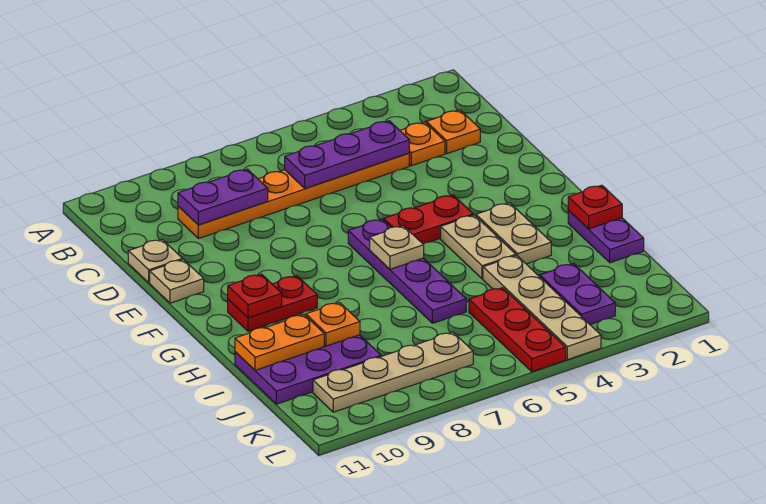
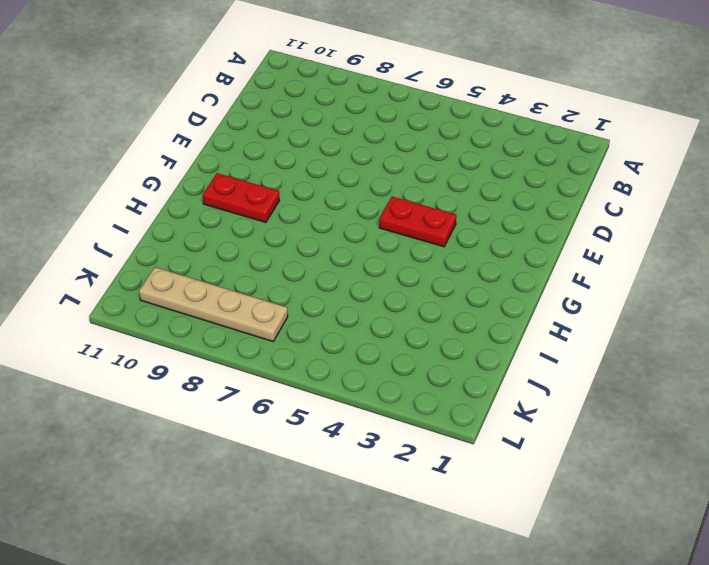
none -> orange 1x1 plate [426,110,480,154]
none -> orange 1x1 plate [400,122,445,166]
none -> orange 1x6 plate [178,153,409,239]

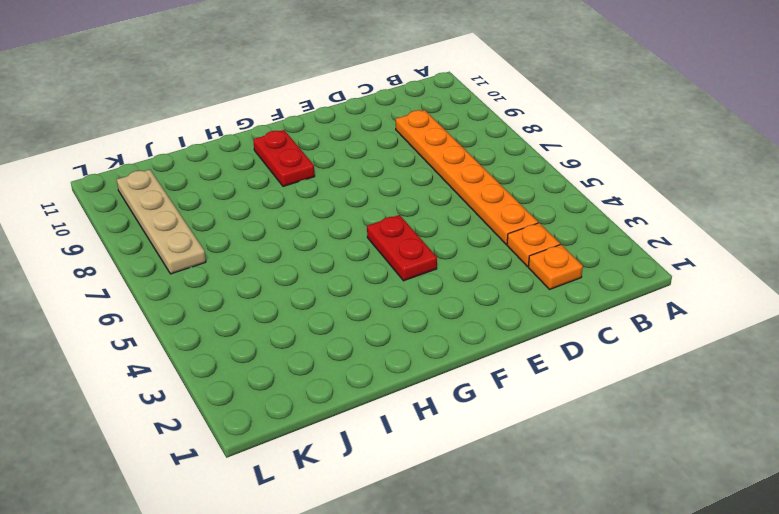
none -> tan 1x1 plate [128,239,183,283]
none -> tan 1x1 plate [150,259,204,303]
none -> purple 1x4 plate [348,219,466,323]

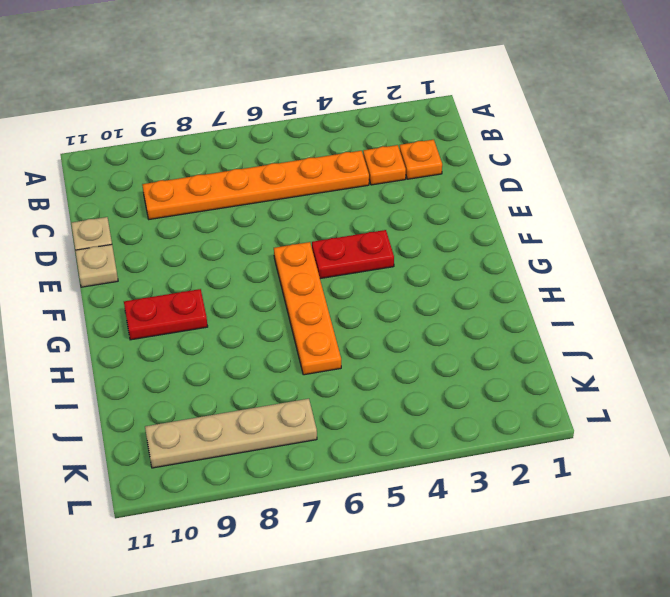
orange 1x4 plate [274,242,341,375] -> purple 1x4 plate [348,219,466,323]
none -> tan 1x2 plate [476,203,551,264]
none -> tan 1x2 plate [441,215,516,279]
none -> purple 1x2 plate [568,211,644,263]

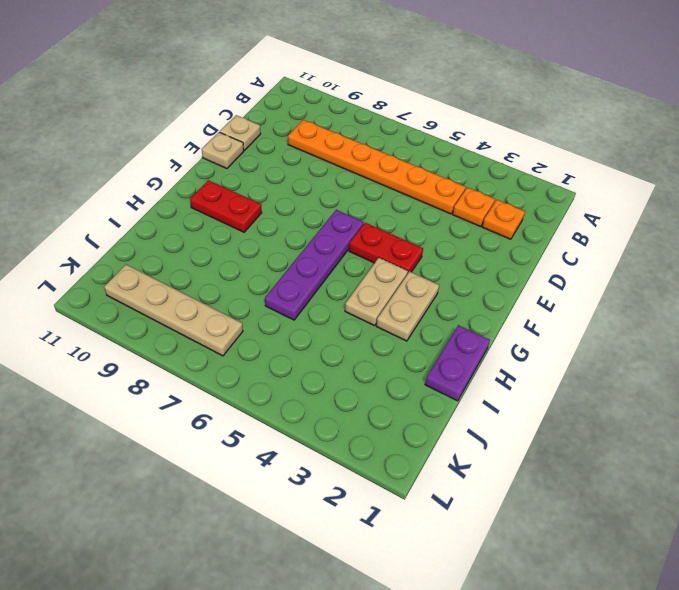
none -> tan 1x4 plate [483,255,601,360]
none -> purple 2x3 plate [235,335,381,404]
none -> purple 1x2 plate [540,264,615,324]

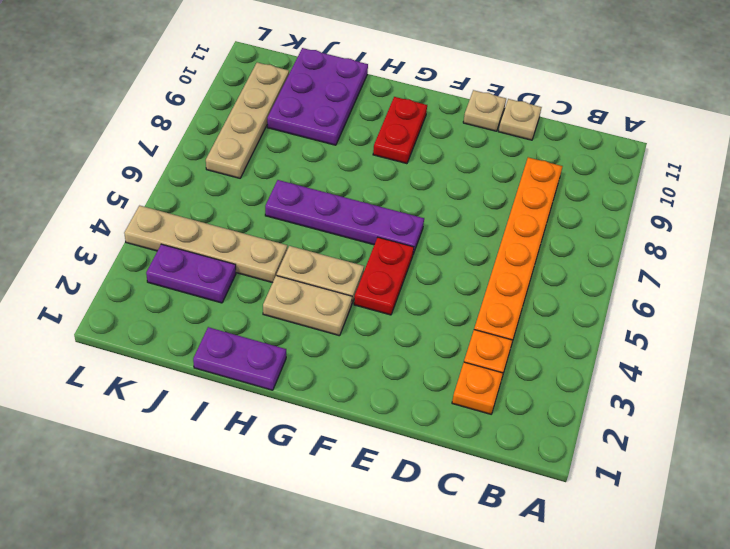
none -> red 1x3 plate [469,288,566,372]
none -> purple 1x3 plate [285,121,409,188]
none -> purple 1x2 plate [178,169,268,225]

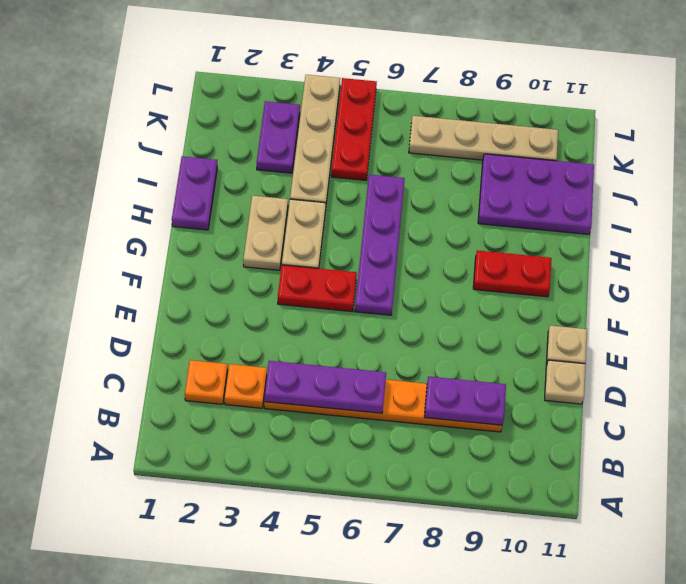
none -> tan 1x1 plate [370,226,424,269]
none -> red 1x1 plate [228,274,282,318]
none -> red 1x1 plate [568,185,622,229]

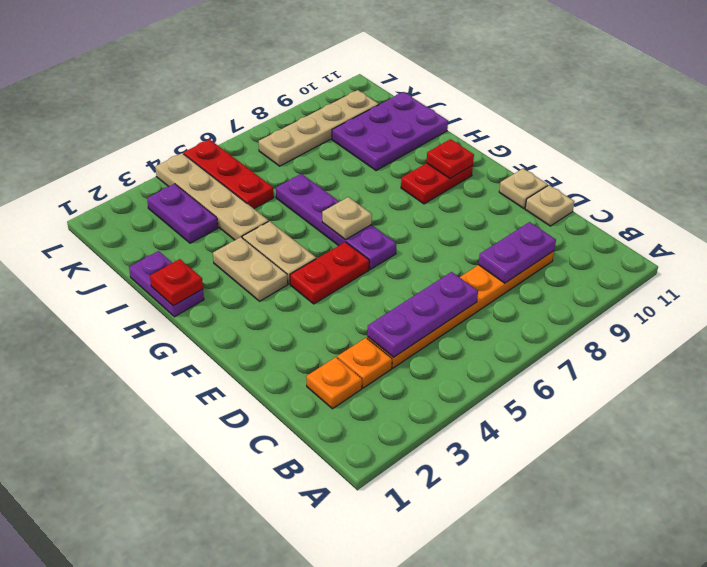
none -> orange 1x1 plate [306,302,360,346]
none -> orange 1x2 plate [235,315,324,370]

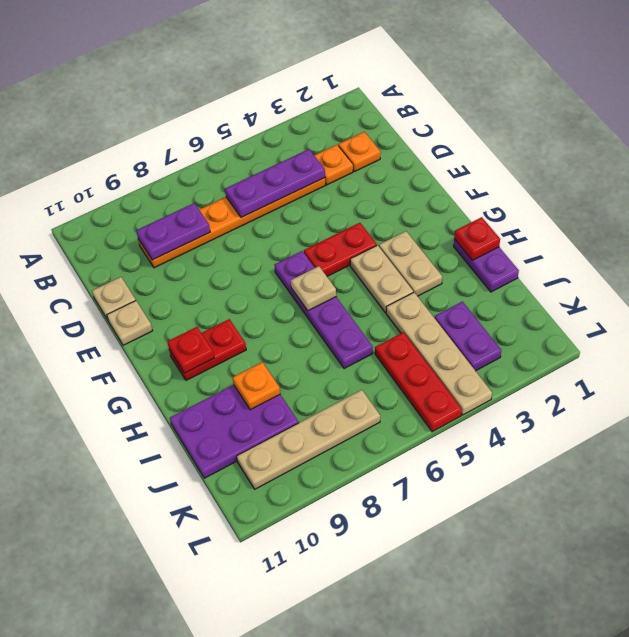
none -> orange 1x2 plate [235,315,324,370]

